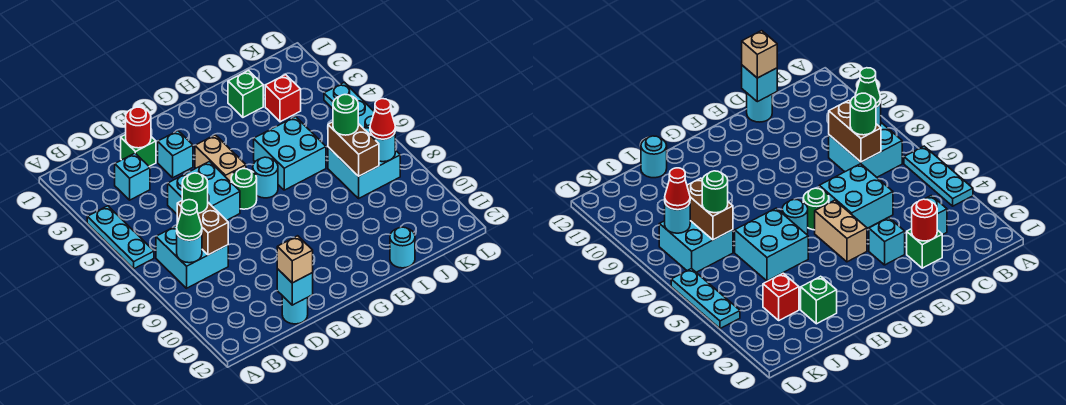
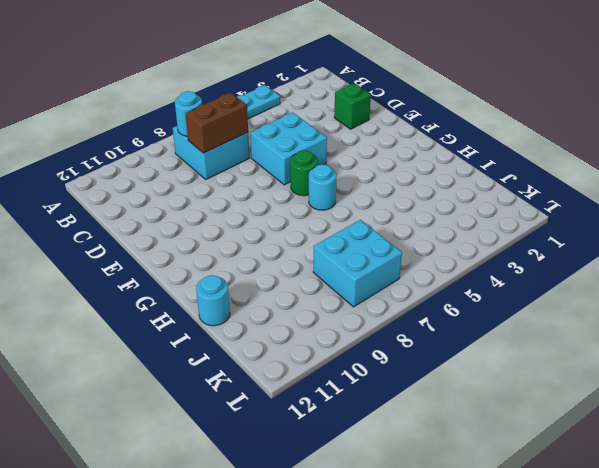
none -> cyan 1x1 brick [115,153,150,200]
none -> cyan 1x1 round brick [282,296,308,324]
none -> cyan 1x1 brick [158,131,193,178]

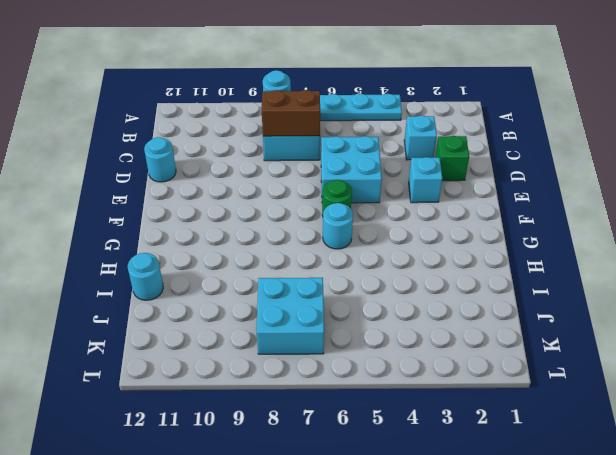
none -> tan 1x2 brick [195,135,246,182]
none -> cyan 2x2 brick [254,117,326,190]
none -> green 1x1 brick [228,70,263,117]

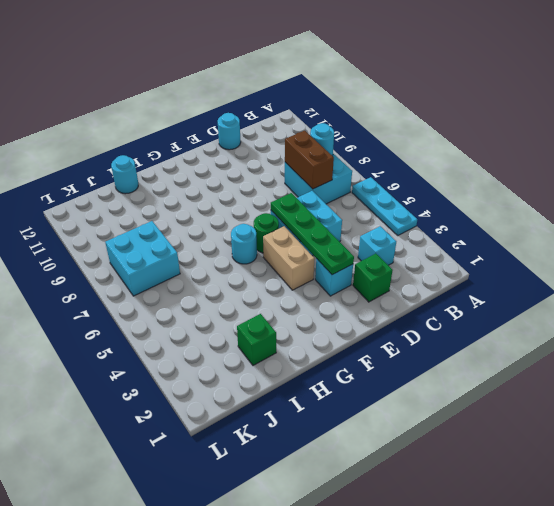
green 1x4 plate [271,193,354,275] -> none
none -> cyan 2x2 brick [254,117,326,190]
none -> red 1x1 brick [265,75,301,122]
none -> cyan 1x3 plate [324,82,374,128]

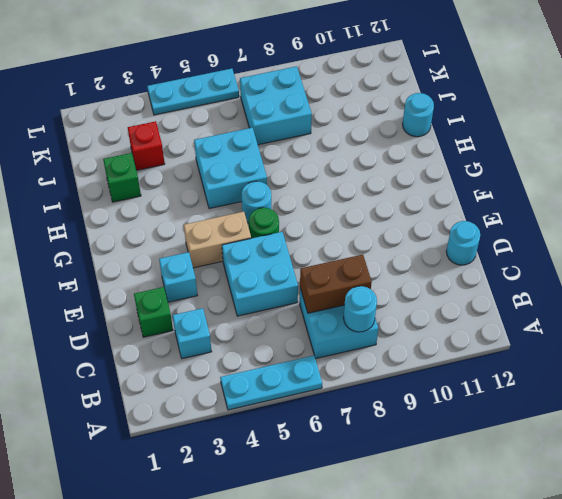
none -> red 1x1 round brick [126,107,151,148]
none -> cyan 1x1 brick [277,269,313,305]
none -> brown 1x2 brick [328,122,379,176]

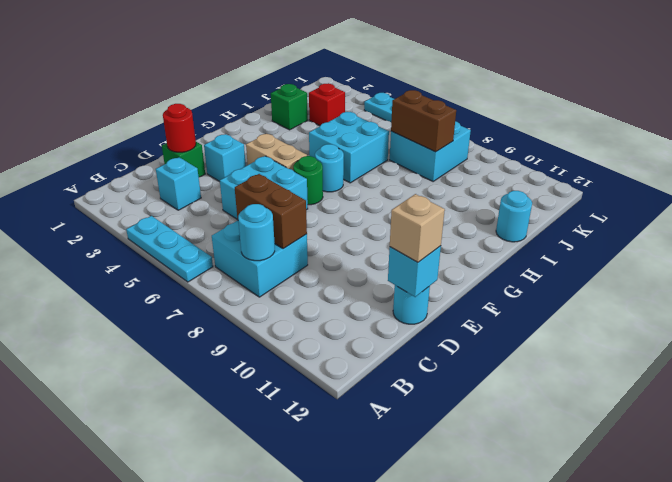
none -> cyan 1x1 round brick [370,132,395,162]
none -> green 1x1 cone [177,200,202,240]
none -> green 1x1 round brick [182,173,208,213]

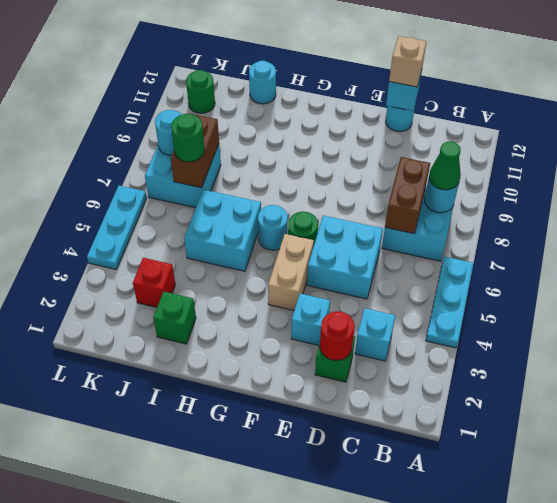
green 1x1 round brick [186,70,215,113] -> green 1x1 round brick moved to [182,173,208,213]
none -> red 1x1 cone [370,99,395,139]

